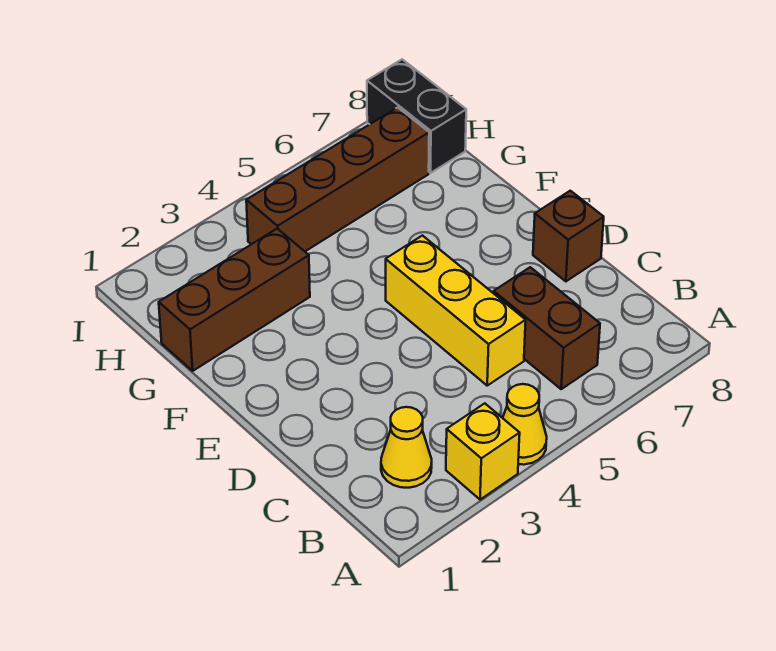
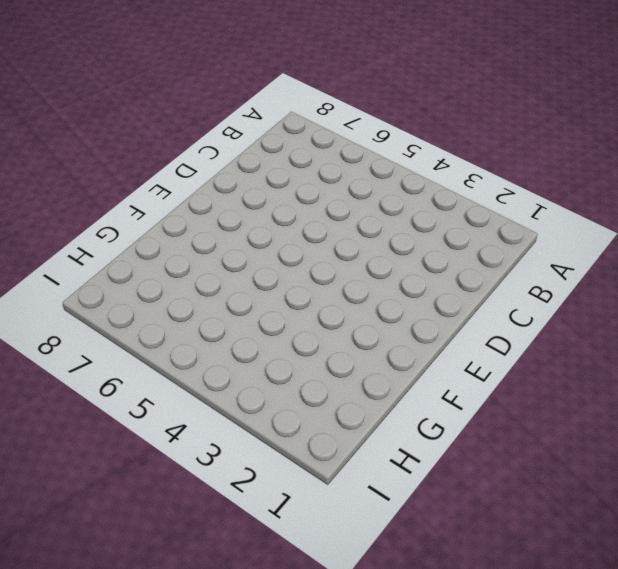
none -> yellow 1x1 brick [446,403,520,500]
none -> yellow 1x1 cone [503,384,547,465]

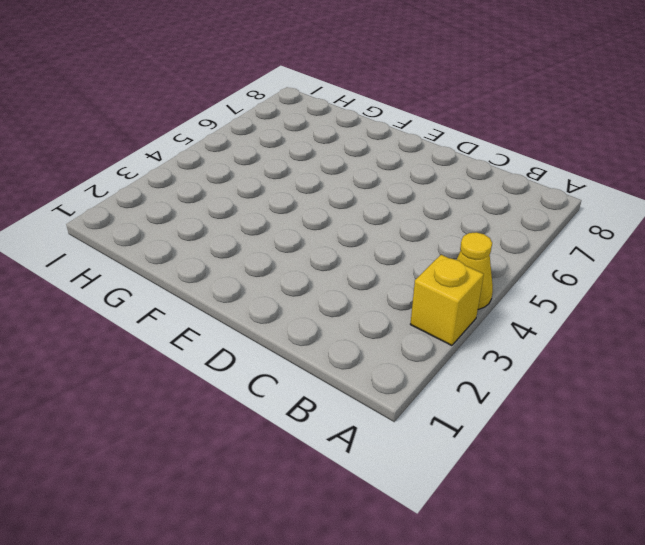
none -> yellow 1x1 cone [381,407,432,488]
none -> brown 1x2 brick [494,267,600,389]

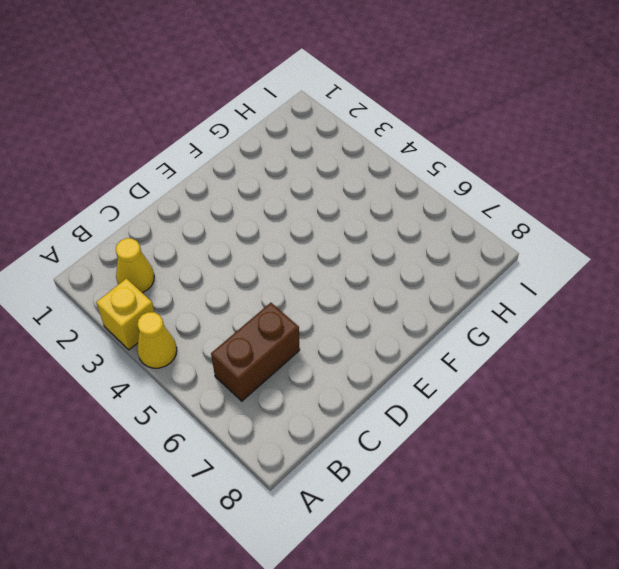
none -> yellow 1x3 brick [386,236,526,385]
none -> brown 1x1 brick [533,191,604,281]

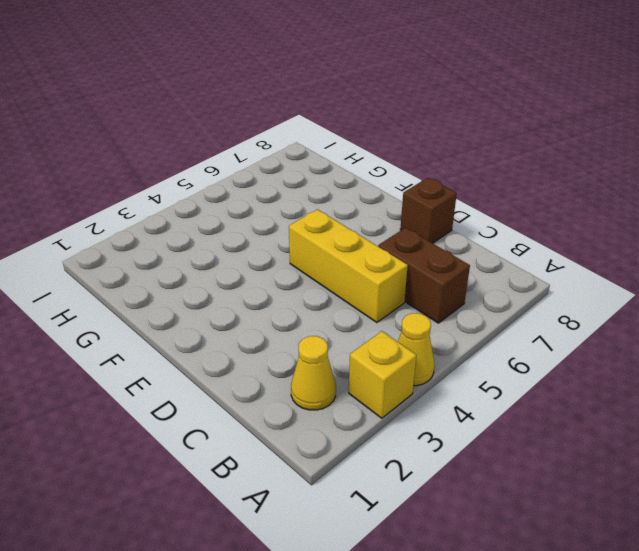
none -> brown 1x3 brick [159,229,310,371]
none -> brown 1x4 brick [246,107,429,251]

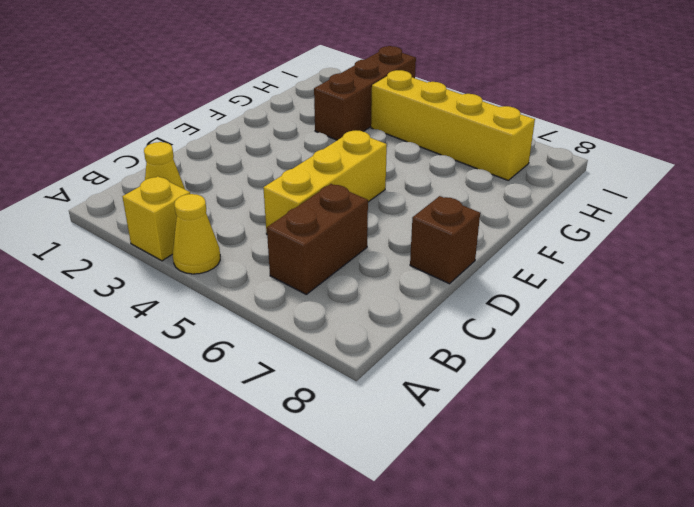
brown 1x3 brick [314,46,416,140] -> brown 1x3 brick turned to [159,229,310,371]
yellow 1x4 brick [371,70,535,180] -> brown 1x4 brick [246,107,429,251]
none -> black 1x2 brick [367,59,466,173]

